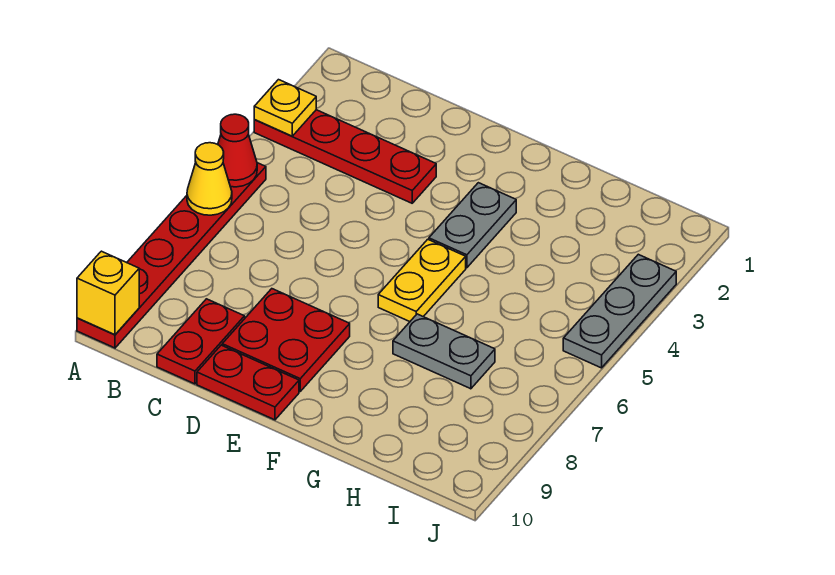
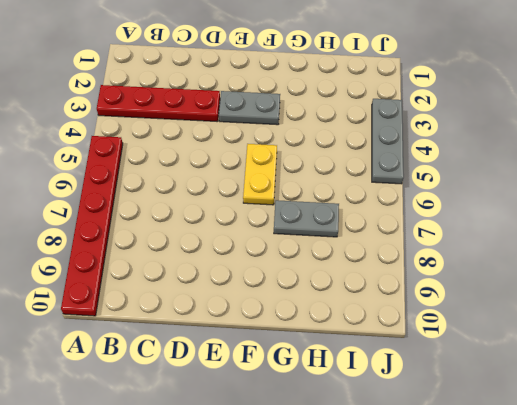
grey 1x2 plate [219,91,280,125] -> grey 1x2 plate turned to [429,183,516,268]
none -> red 1x2 plate [157,299,245,384]
none -> red 2x2 plate [222,289,350,391]
none -> red 1x2 plate [197,345,299,420]

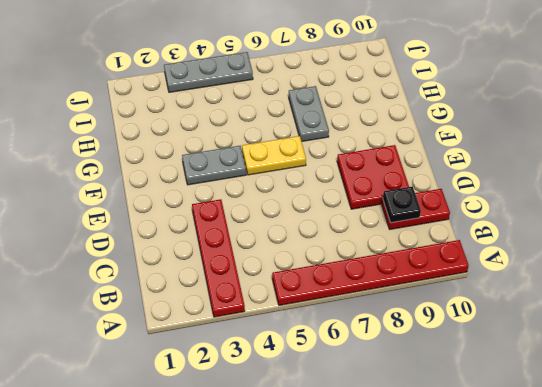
black 1x1 plate [383,186,421,223] -> none
none -> red 1x2 plate [197,345,299,420]
none -> yellow 1x1 plate [254,80,316,136]
none -> red 1x1 cone [218,114,257,187]

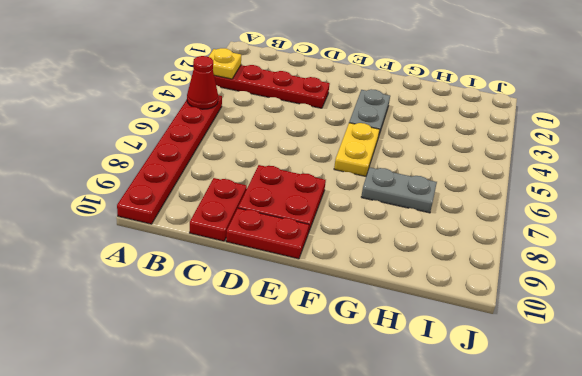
none -> grey 1x3 plate [563,254,676,368]
none -> yellow 1x1 cone [187,143,232,215]
none -> yellow 1x1 brick [77,251,139,335]

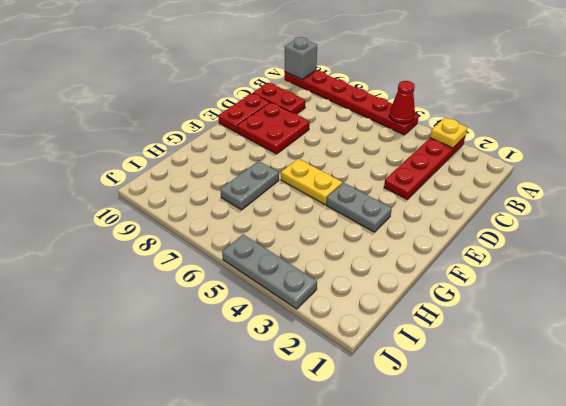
grey 1x1 brick [285,37,317,79] -> yellow 1x1 brick [77,251,139,335]
none -> yellow 1x1 cone [187,143,232,215]

